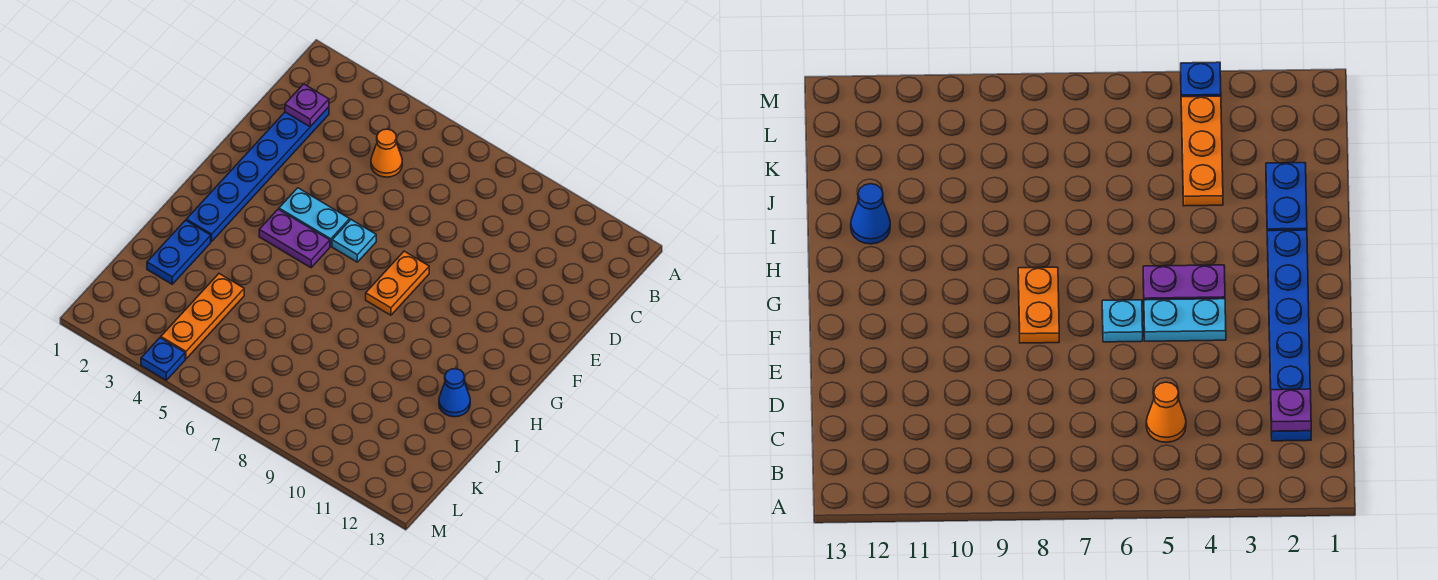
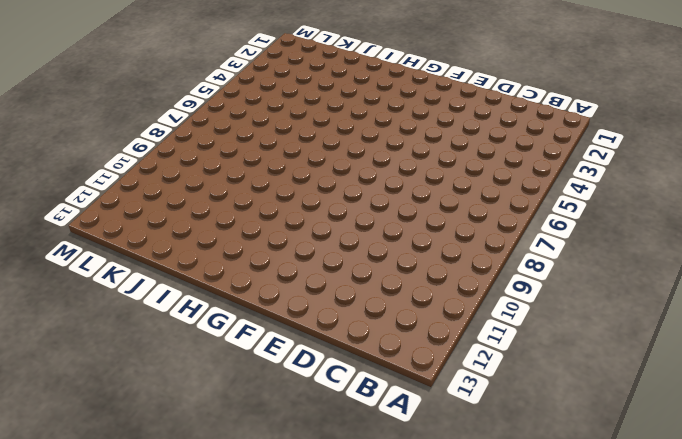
none -> blue 1x6 plate [186,107,329,241]
none -> orange 1x1 cone [371,129,402,177]

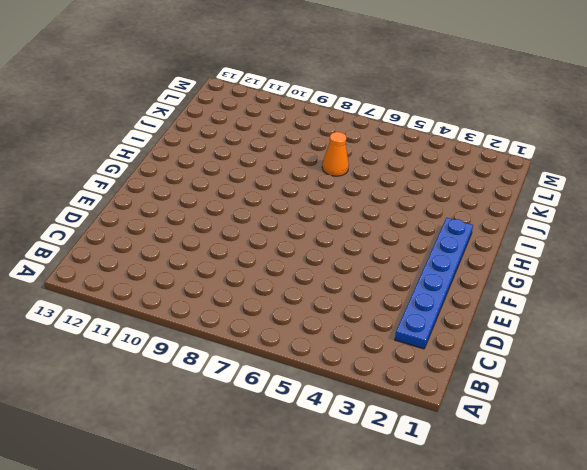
orange 1x1 cone [322,132,349,176] -> orange 1x1 cone moved to [371,129,402,177]
none -> cyan 1x2 plate [279,188,350,246]
none -> cyan 1x1 plate [332,220,376,262]

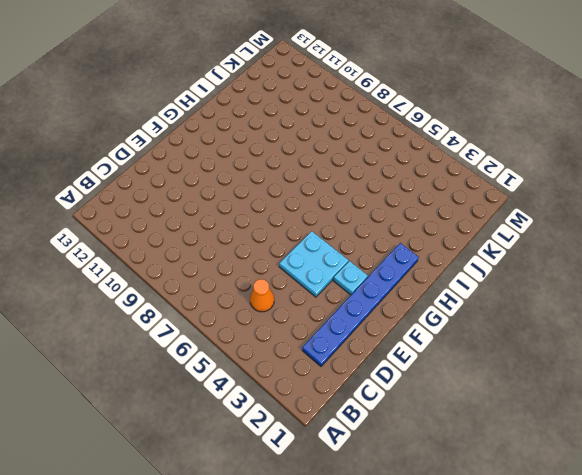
cyan 2x2 plate [279,231,348,297] -> cyan 1x2 plate [279,188,350,246]
cyan 1x1 plate [333,261,368,295] -> cyan 1x1 plate moved to [332,220,376,262]
none -> orange 1x2 plate [366,251,429,315]
none -> purple 1x2 plate [259,209,330,268]

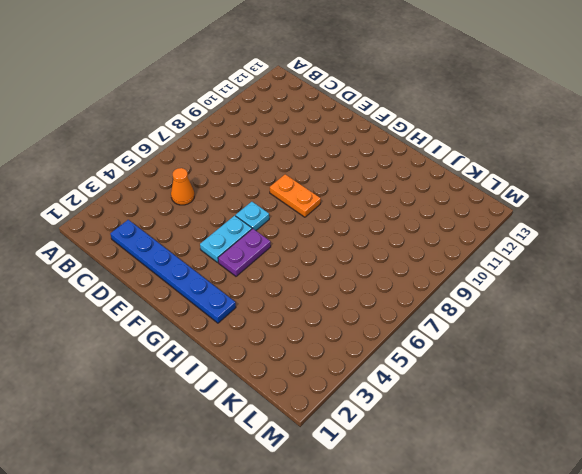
none -> blue 1x2 plate [147,220,211,284]
none -> blue 1x1 cone [439,369,470,417]

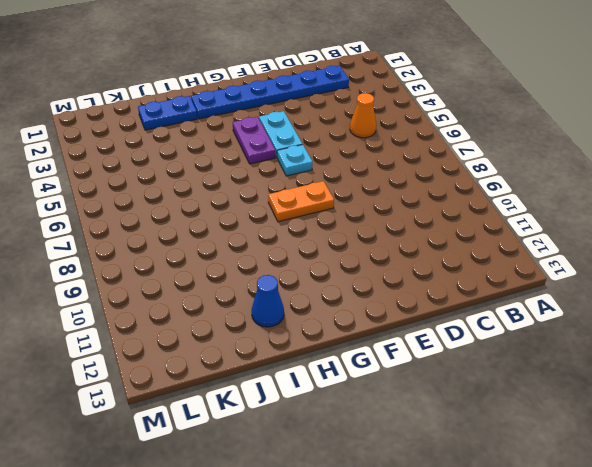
none -> orange 1x3 plate [161,274,244,359]
none -> blue 1x1 plate [141,338,185,380]

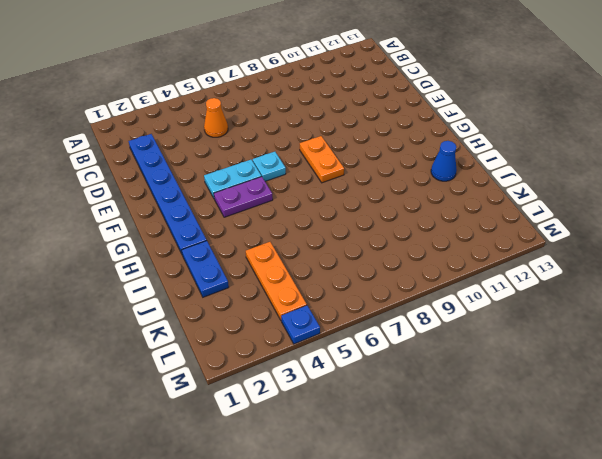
none -> purple 1x1 plate [285,84,329,127]

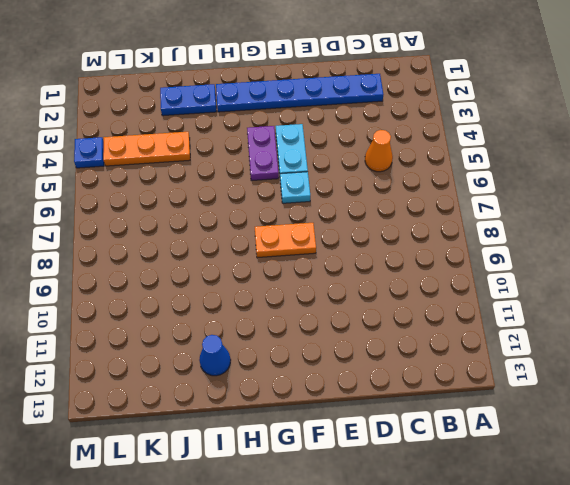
none -> purple 1x1 plate [285,84,329,127]

